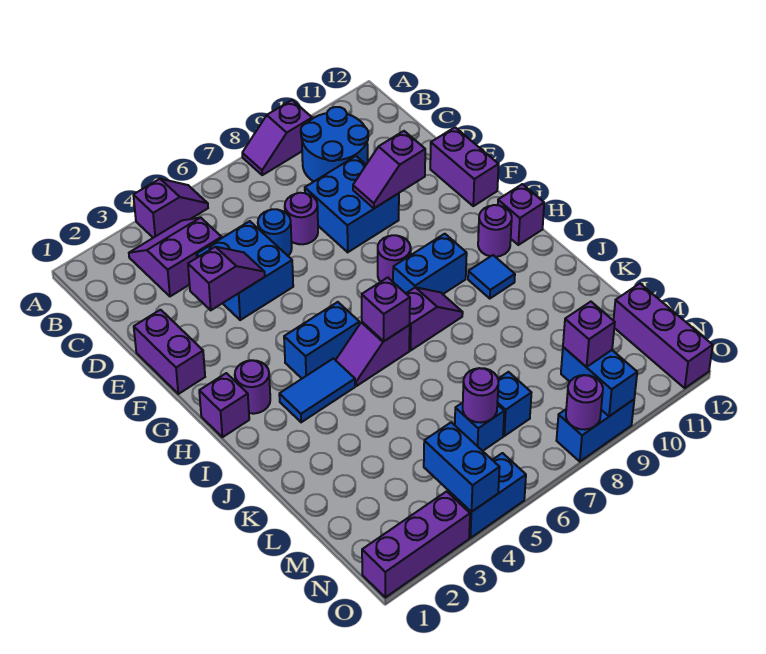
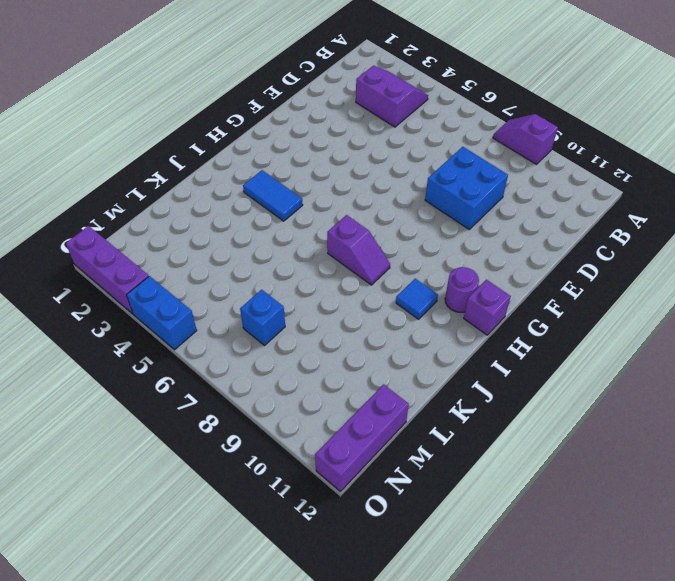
none -> purple 1x2 slope [133,179,208,238]
none -> blue 2x2 round brick [301,107,368,182]
none -> blue 2x2 brick [196,221,293,320]
none -> blue 1x1 round brick [258,209,292,256]

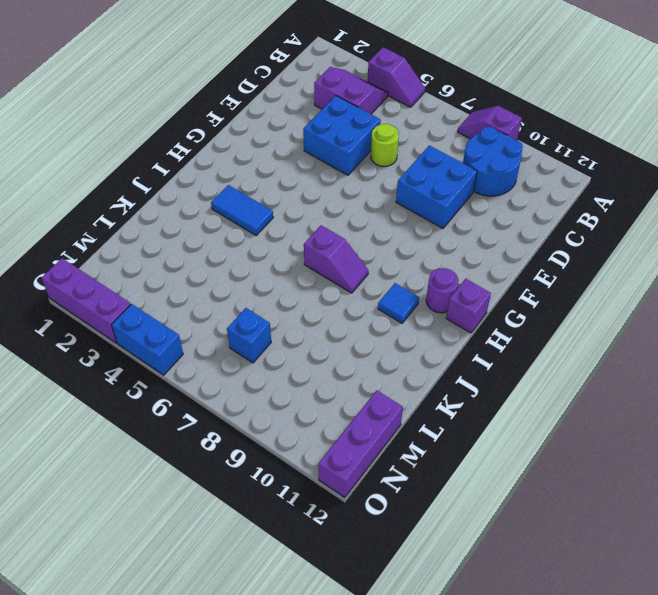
lime 1x1 round brick [371,124,399,167] -> blue 1x1 round brick [258,209,292,256]
none -> purple 1x1 round brick [285,193,318,244]
none -> purple 1x2 brick [134,310,205,394]
none -> purple 1x2 brick [430,127,499,206]
none -> purple 1x1 round brick [378,235,411,282]

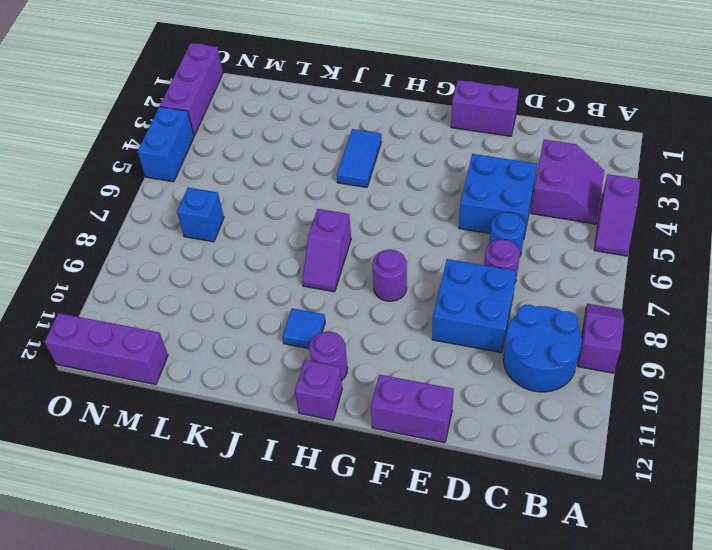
none -> purple 1x1 brick [199,373,249,437]
none -> purple 1x1 round brick [235,360,270,414]
none -> blue 1x2 brick [284,302,359,378]
none -> blue 1x2 brick [393,234,467,294]

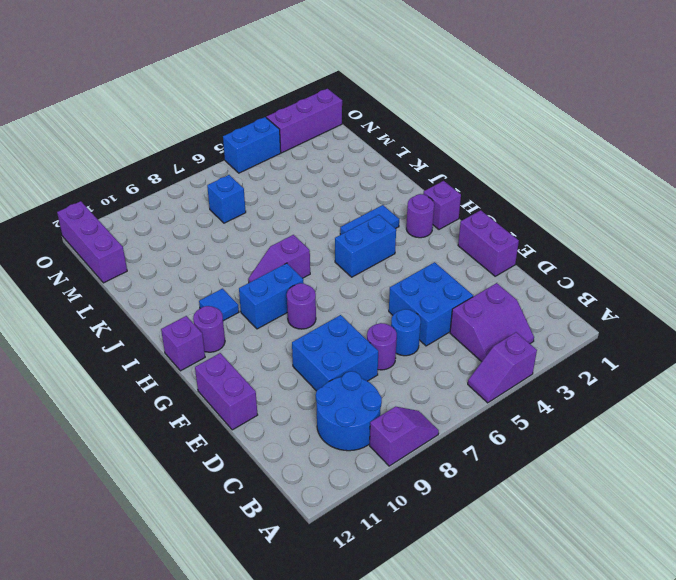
none -> purple 1x2 slope [336,322,410,386]
none -> blue 1x1 brick [455,403,504,451]
none -> blue 1x2 brick [556,400,634,462]
none -> purple 1x2 slope [188,247,265,310]

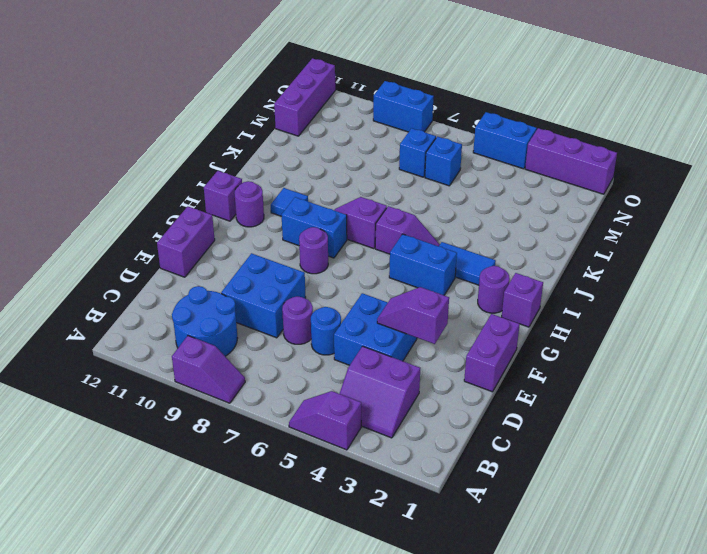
none -> purple 1x2 slope [353,131,425,208]
none -> purple 1x1 brick [362,278,410,341]
none -> purple 1x1 round brick [463,368,498,423]
none -> blue 1x2 brick [424,422,500,512]

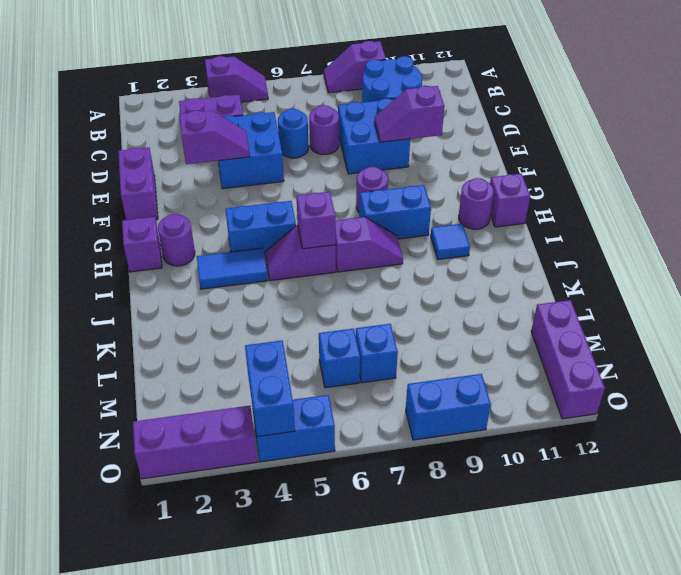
none -> purple 1x2 brick [430,127,499,206]
none -> purple 1x1 round brick [463,368,498,423]
none -> blue 1x2 brick [561,347,637,416]
none -> purple 1x1 round brick [566,375,603,429]

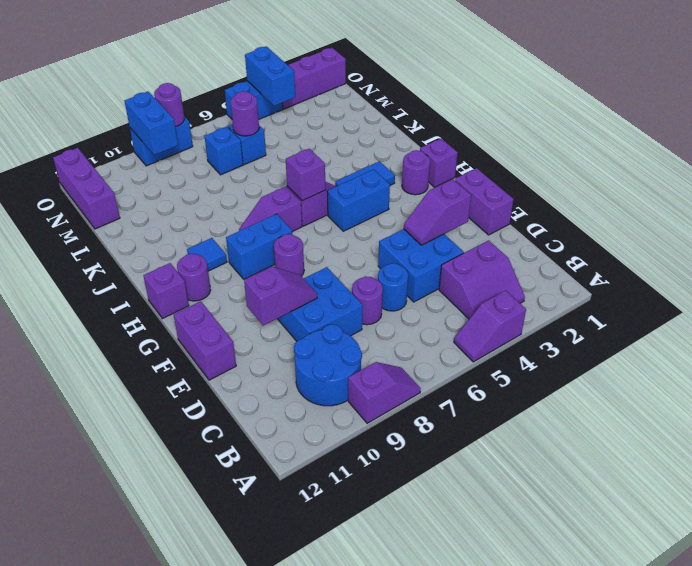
none -> purple 1x1 brick [563,302,615,367]

